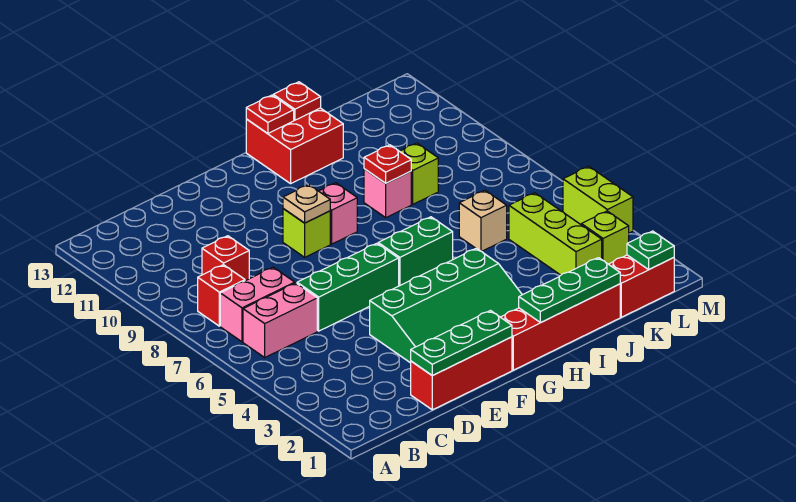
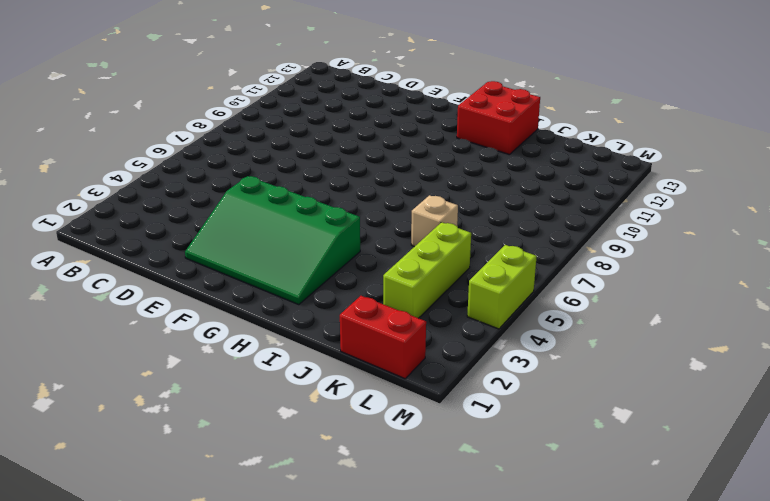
none -> pink 1x2 brick [243,283,317,357]
none -> pink 1x2 brick [220,267,295,342]
none -> red 1x1 brick [198,265,245,326]

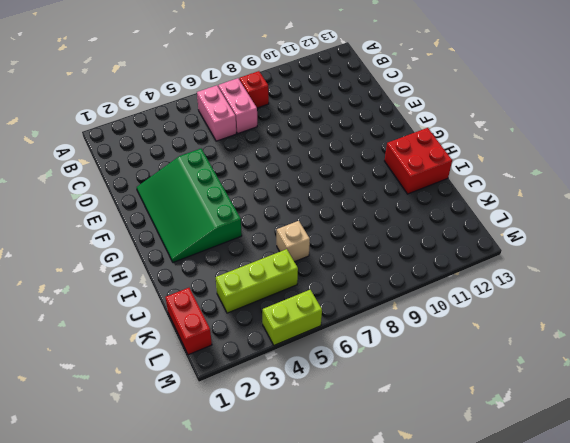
none -> red 1x1 brick [202,236,249,281]
none -> red 1x3 brick [411,337,512,410]
none -> green 1x3 brick [297,243,399,331]

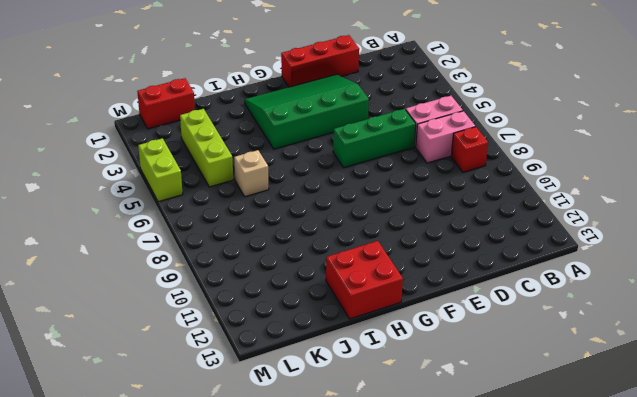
none -> red 1x1 brick [202,236,249,281]
none -> lime 1x1 brick [283,209,330,257]
none -> red 1x4 brick [501,284,620,370]

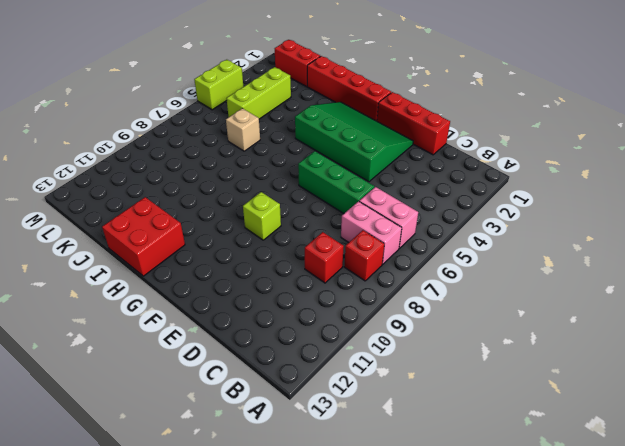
none -> green 1x2 brick [378,217,453,286]
none -> pink 1x1 brick [319,183,357,244]
none -> pink 1x1 brick [364,169,411,217]

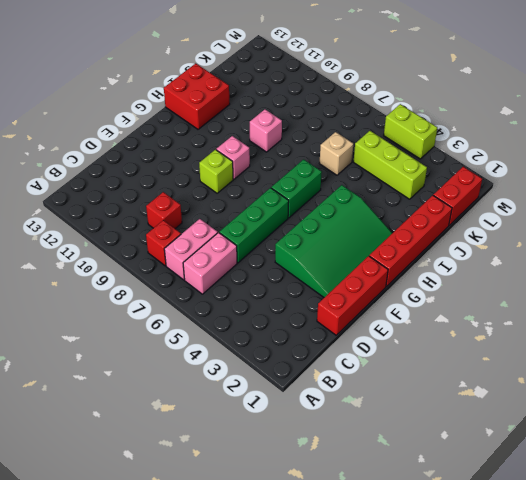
none -> lime 1x1 brick [400,143,438,204]
none -> lime 1x1 brick [581,211,629,264]
none -> green 1x3 plate [411,311,512,376]

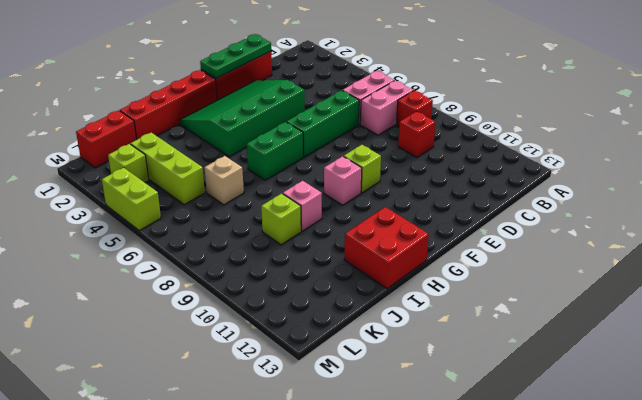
none -> tan 1x1 plate [283,185,330,223]
none -> green 1x3 plate [519,258,620,322]
none -> red 1x1 plate [246,95,294,134]

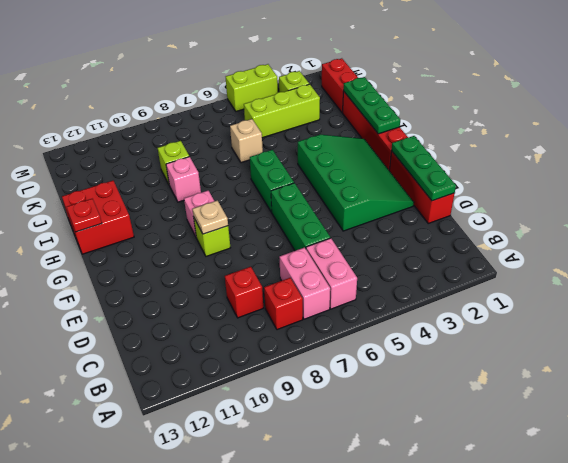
none -> red 1x1 plate [364,145,411,183]
none -> red 1x1 plate [273,82,321,120]
none -> green 1x1 plate [627,231,674,269]

